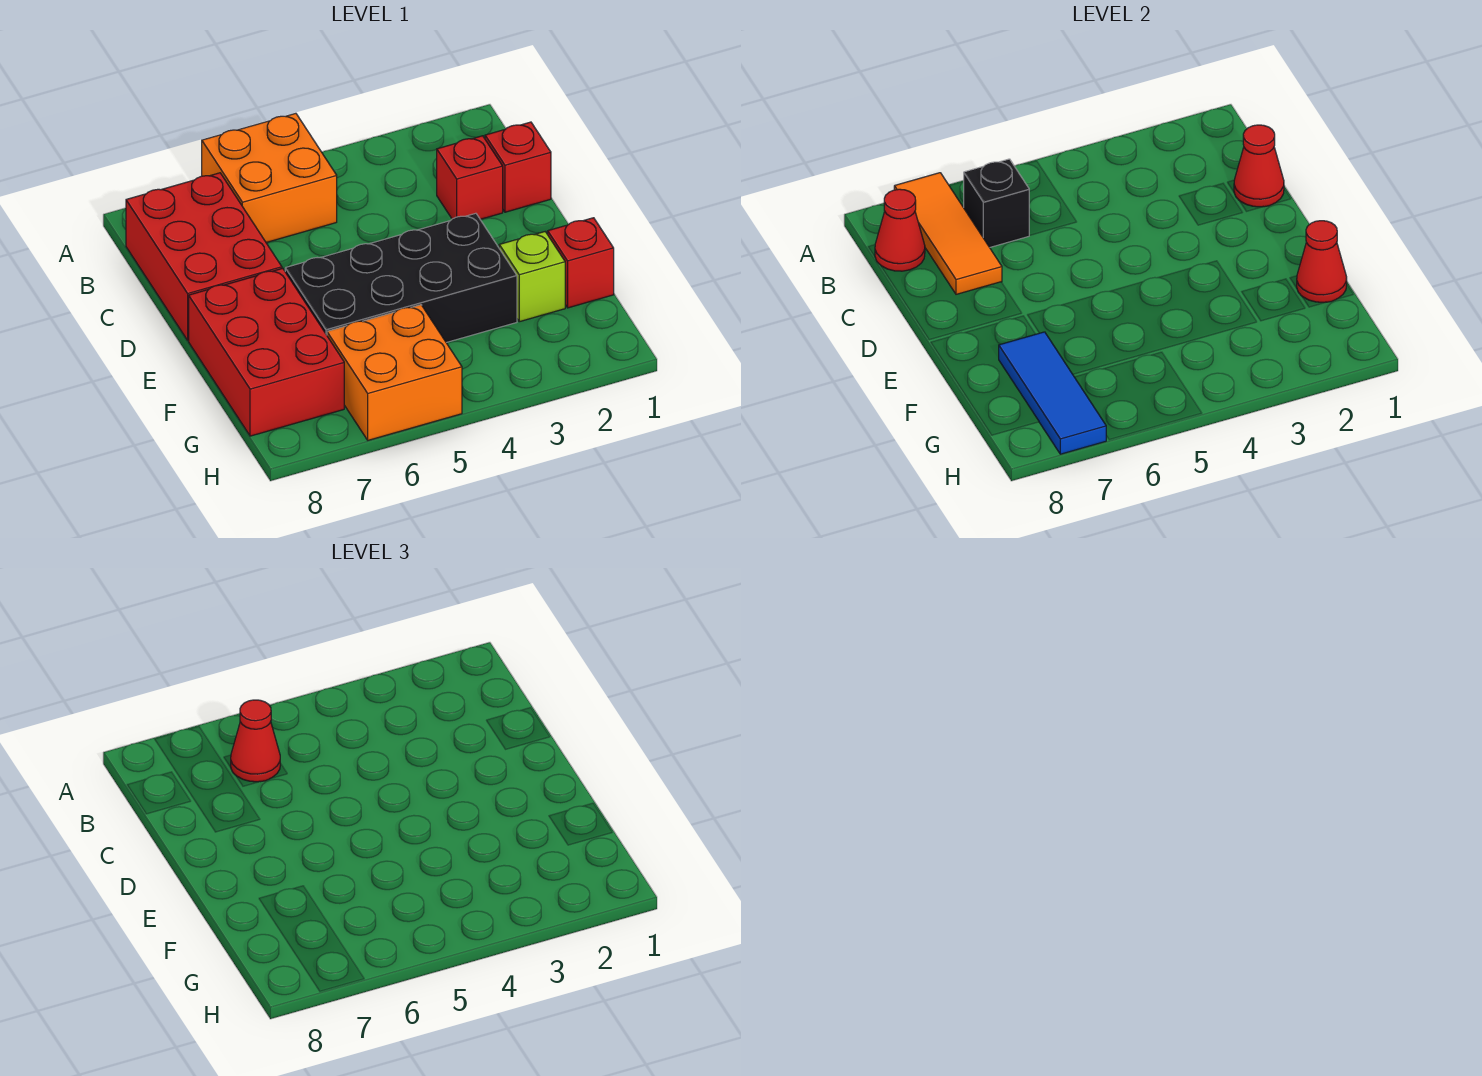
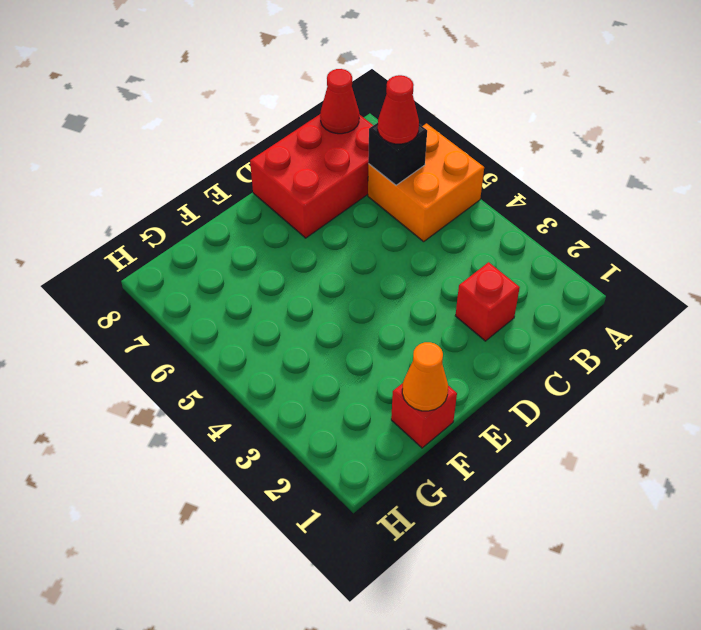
orange 1x1 cone [402,342,448,411] -> red 1x1 cone [1297,221,1347,302]
none -> red 1x1 brick [485,122,551,212]
none -> black 2x4 brick [285,213,517,343]
none -> red 2x3 brick [189,268,344,436]

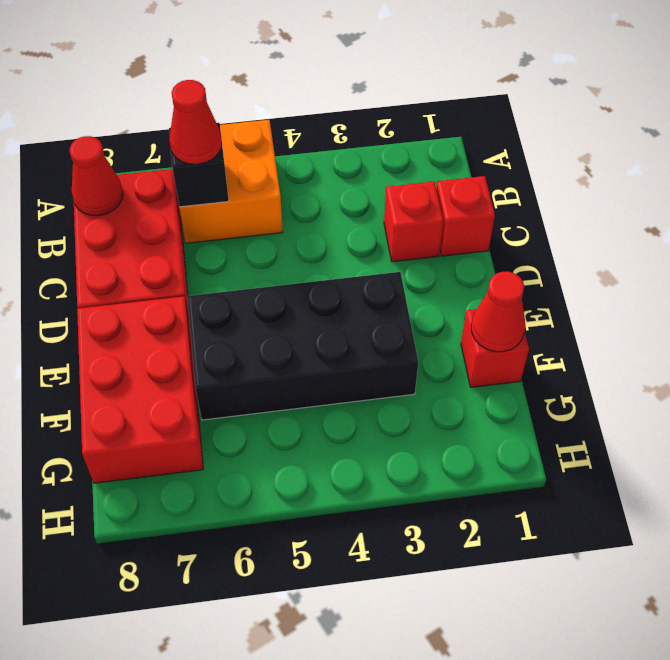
none -> lime 1x1 brick [499,232,565,322]
none -> orange 2x2 brick [327,305,462,440]
none -> orange 1x3 tile [894,173,1002,294]

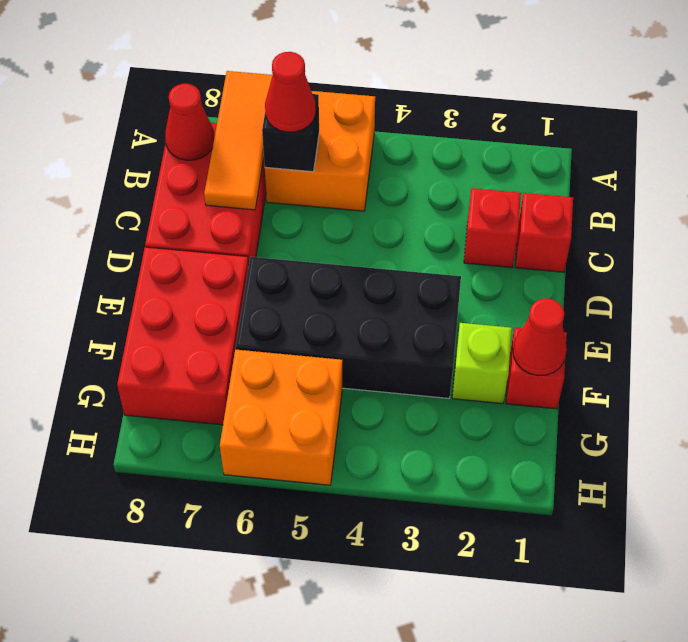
none -> red 1x1 cone [1234,125,1284,207]
none -> blue 1x3 tile [999,332,1106,454]

